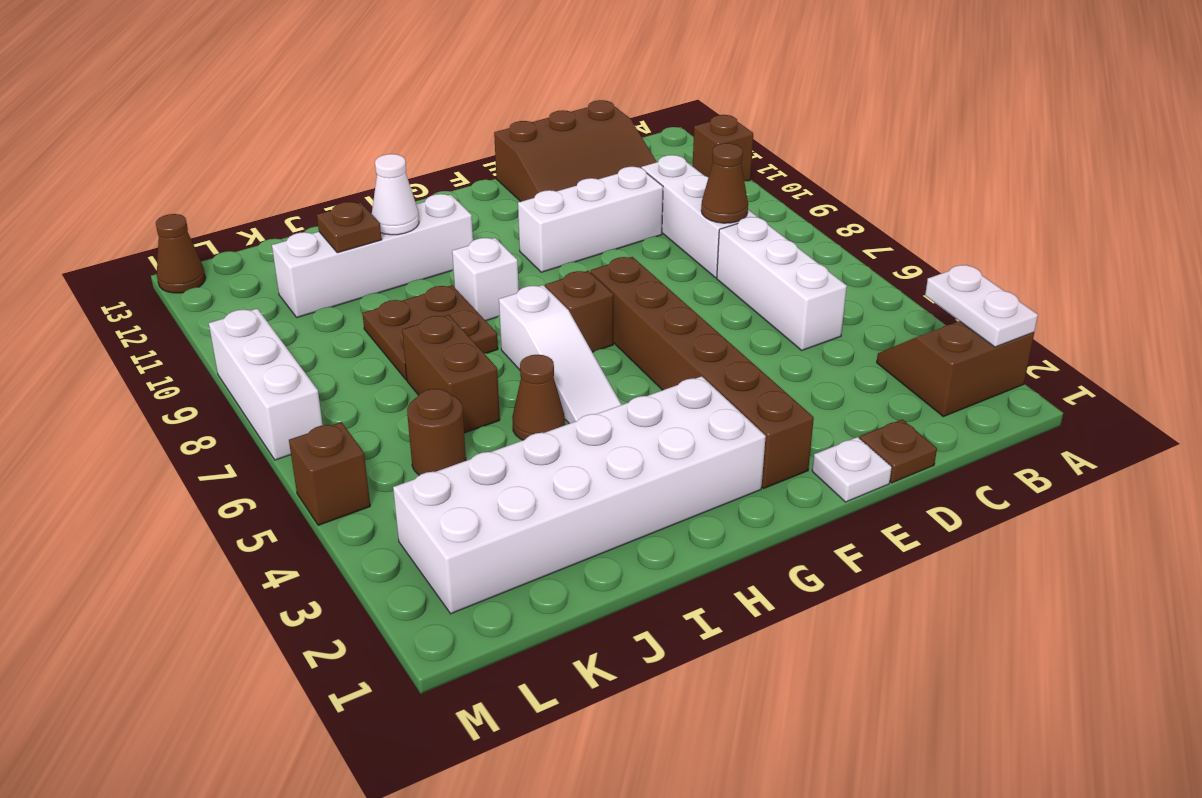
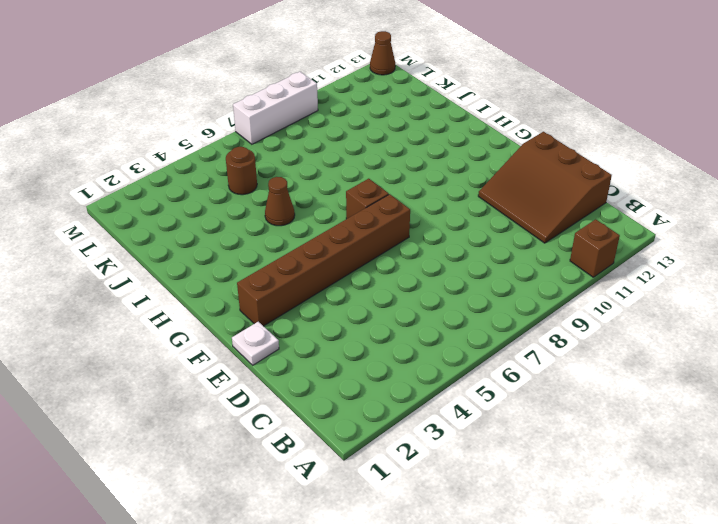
none -> brown 2x2 slope [877,321,1034,417]
none -> white 1x3 brick [717,217,847,350]
none -> white 1x3 brick [641,155,757,278]

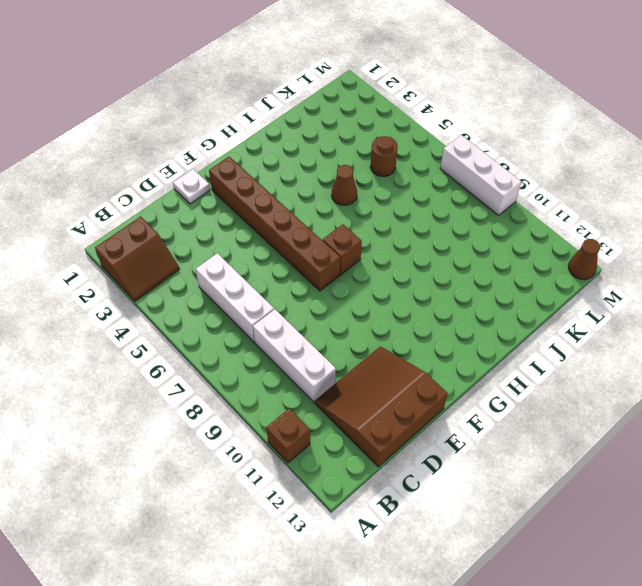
none -> brown 1x1 plate [860,419,937,483]
none -> white 1x3 brick [518,167,663,272]
none -> white 2x6 brick [393,376,766,614]

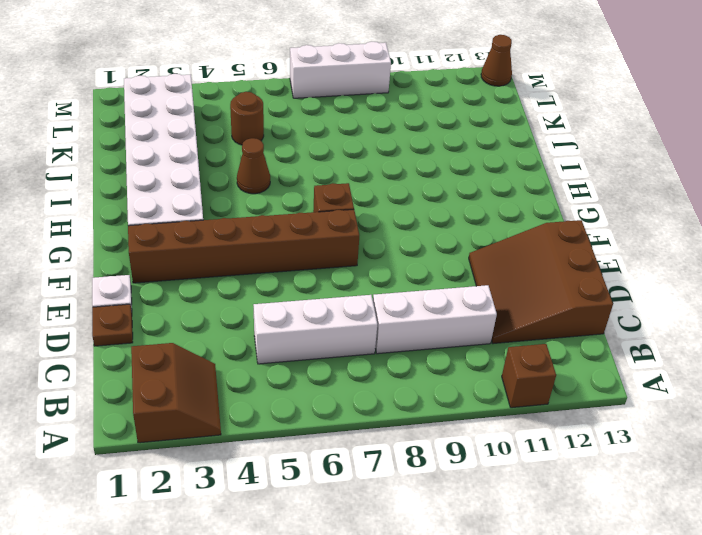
none -> white 1x3 brick [518,167,663,272]
none -> white 1x3 slope [499,285,621,424]
none -> white 1x1 brick [452,238,519,321]

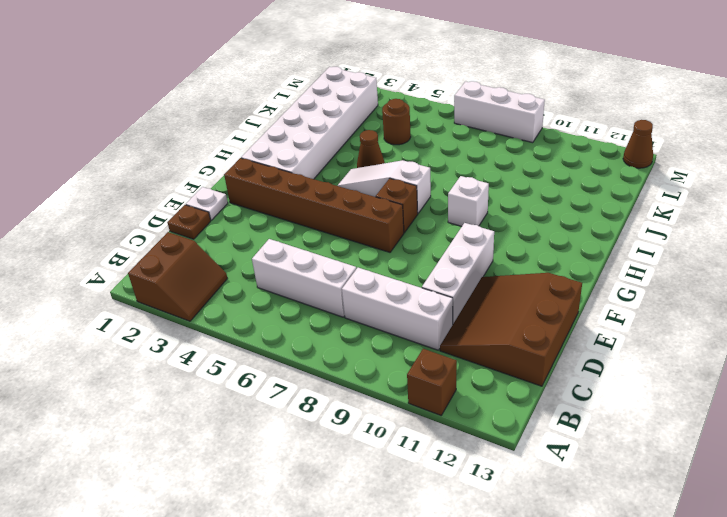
none -> white 1x4 brick [272,194,473,317]
none -> brown 2x2 plate [362,285,498,380]
none -> brown 1x2 brick [402,315,500,433]

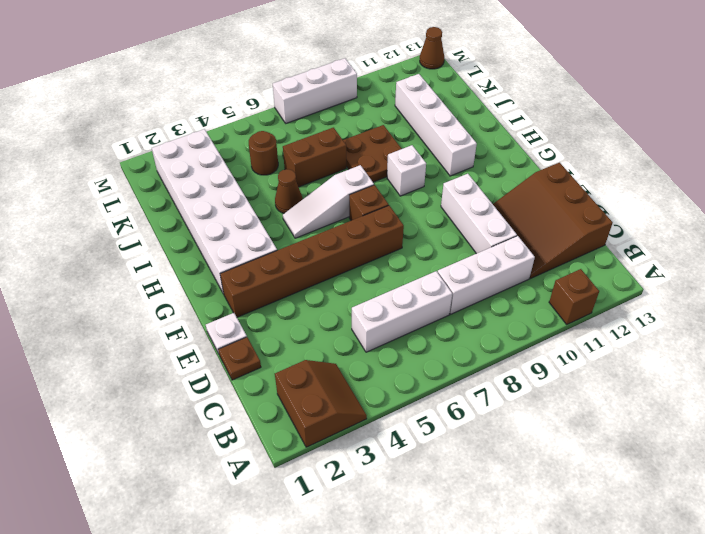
none -> brown 1x1 brick [289,422,370,525]
none -> white 1x2 plate [925,265,1038,347]
none -> brown 1x1 cone [701,143,748,223]

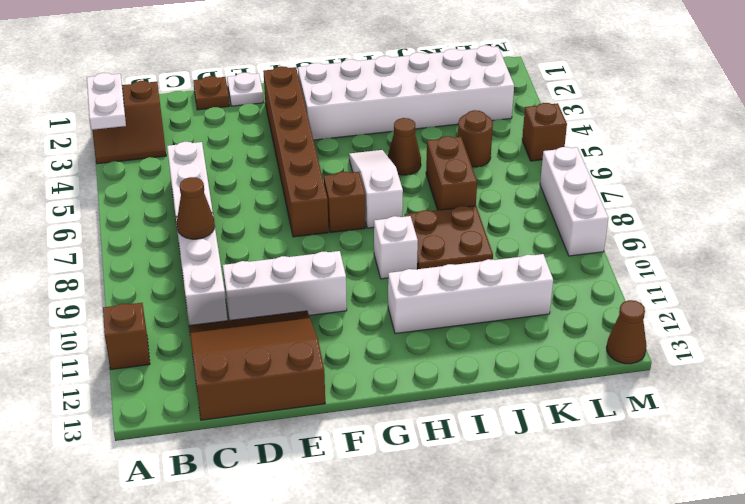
none -> white 1x1 cone [372,154,419,235]
none -> brown 1x1 plate [317,202,382,253]

